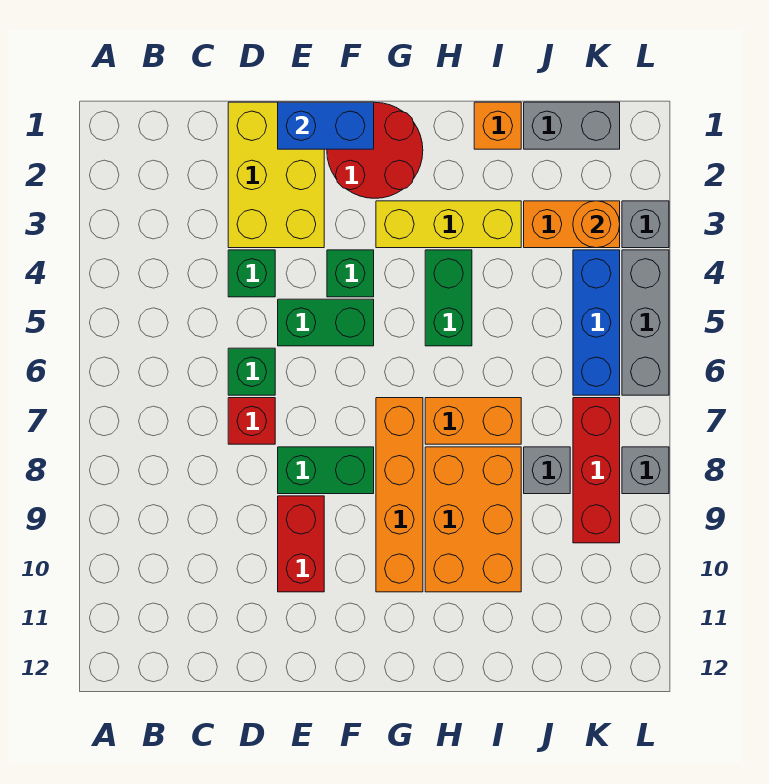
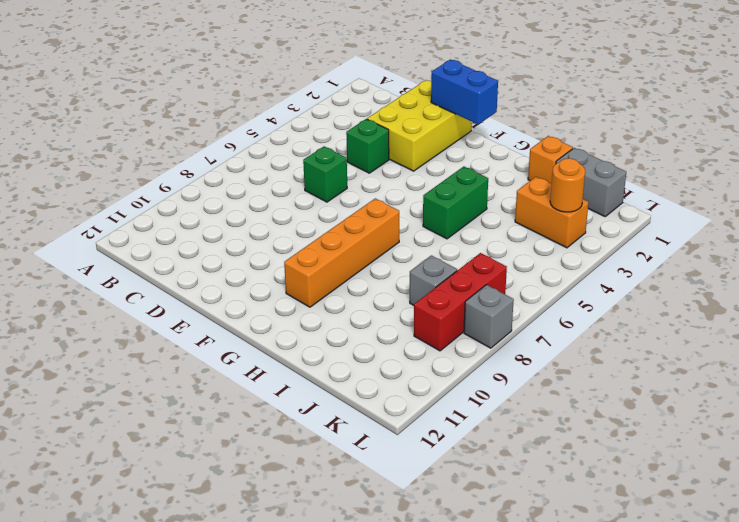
none -> red 1x1 brick [228,398,275,444]
none -> green 1x2 brick [278,299,374,346]
none -> green 1x2 brick [278,447,374,494]

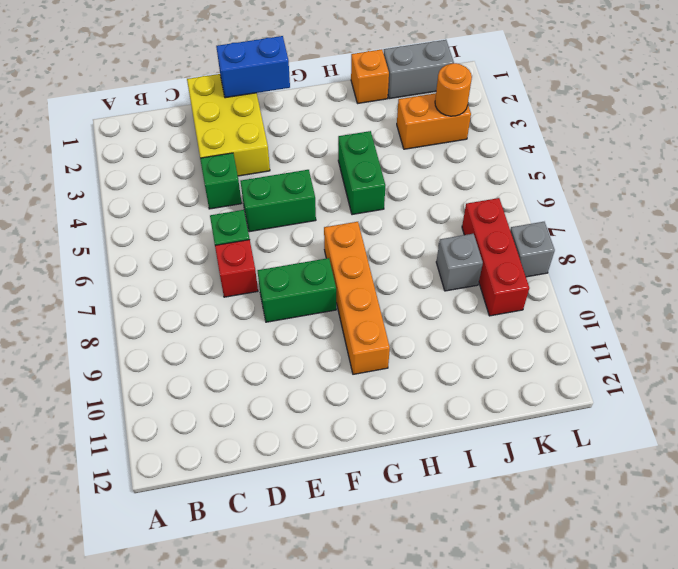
none -> red 1x2 brick [278,496,324,592]
none -> red 2x2 round brick [327,102,423,198]
none -> green 1x1 brick [327,250,374,297]

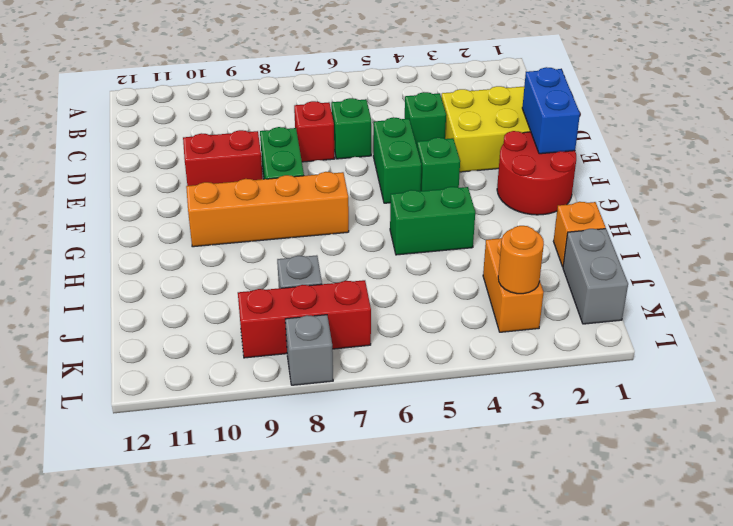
none -> yellow 1x3 brick [376,201,521,248]
none -> orange 1x2 brick [425,398,521,444]
none -> orange 2x3 brick [425,447,521,592]

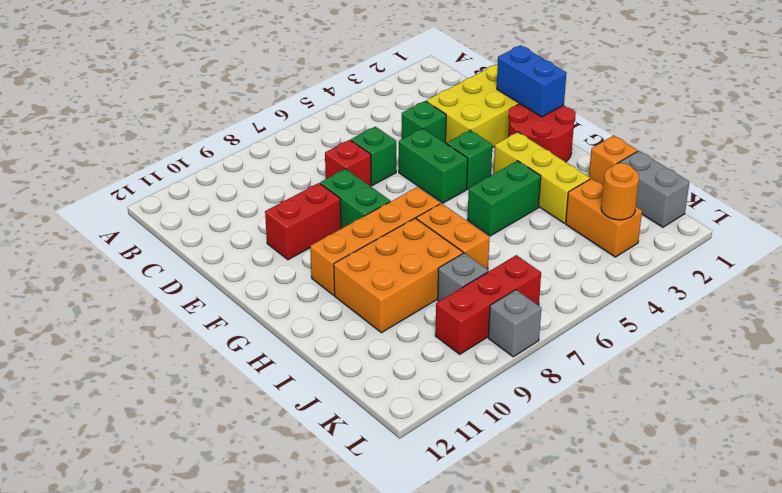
none -> blue 1x3 brick [573,250,620,395]
none -> grey 1x1 brick [622,201,669,248]
none -> grey 1x3 brick [622,250,669,395]

